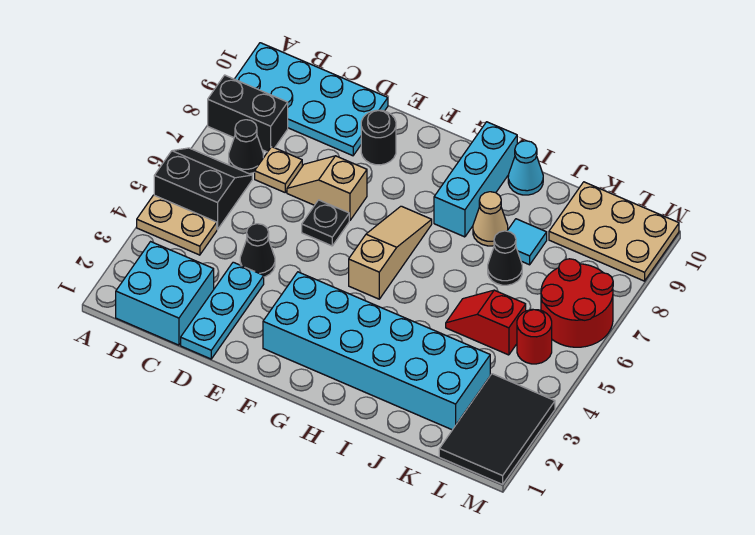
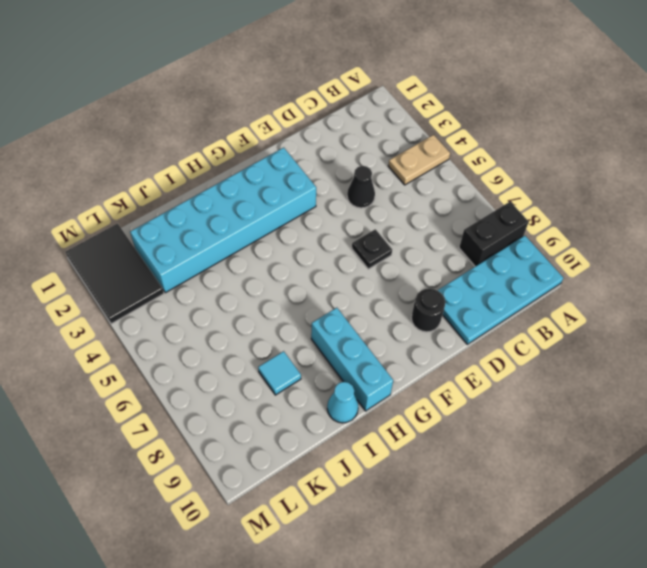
none -> black 2x2 slope [154,148,252,230]
none -> cyan 2x2 brick [116,242,214,345]
none -> black 1x1 cone [229,120,263,174]

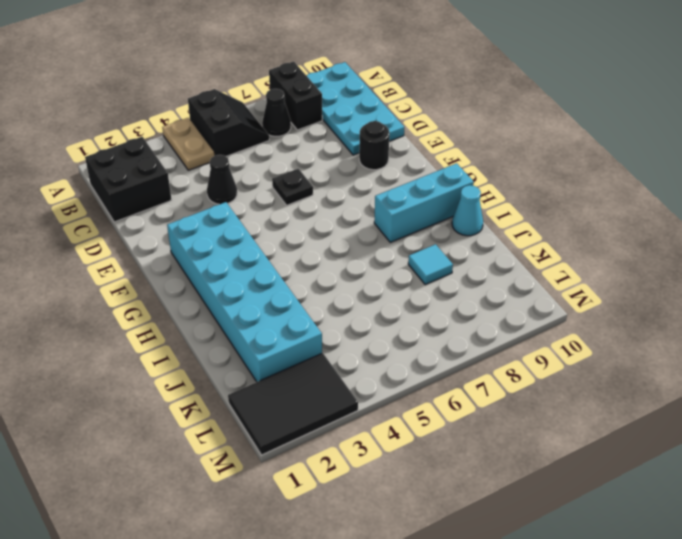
black 2x2 brick [85,137,171,222] -> cyan 2x2 brick [116,242,214,345]
none -> tan 1x1 plate [255,147,302,192]
none -> cyan 1x3 plate [181,262,264,359]
none -> tan 1x2 slope [287,156,367,220]

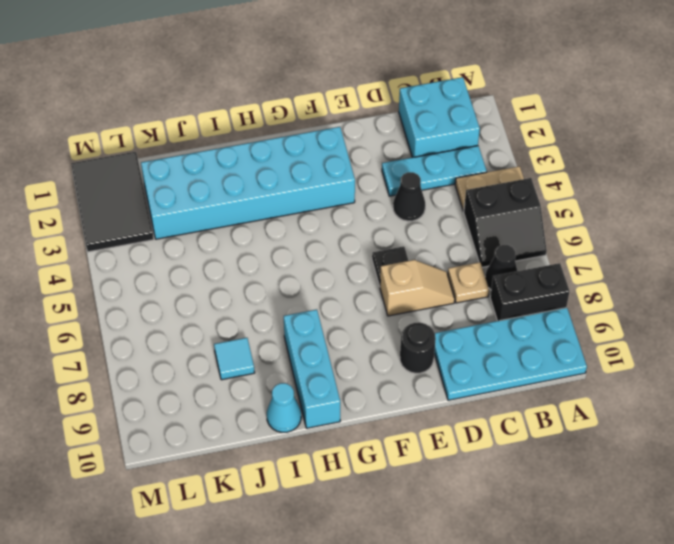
cyan 1x3 plate [382,146,487,196] -> cyan 1x3 plate turned to [181,262,264,359]
none -> tan 1x3 slope [349,206,432,299]
none -> tan 1x1 cone [473,192,508,246]
none -> red 1x2 slope [446,290,526,355]

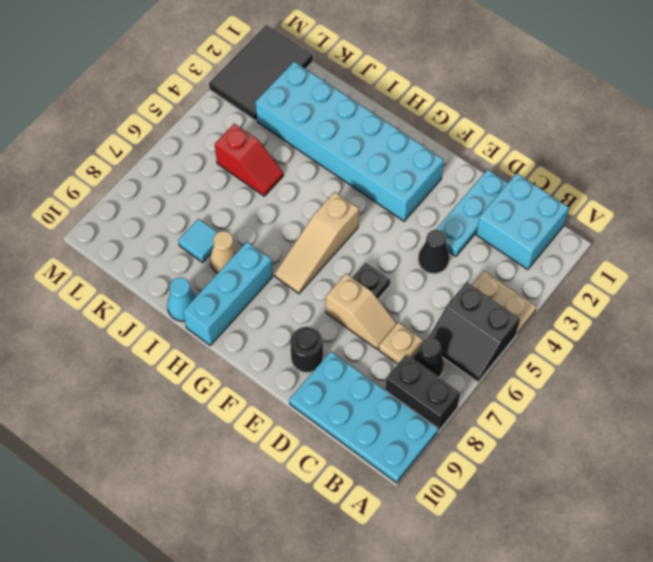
none -> black 1x1 cone [488,231,522,285]
none -> tan 2x3 plate [549,182,679,281]
none -> red 1x1 round brick [517,309,552,364]

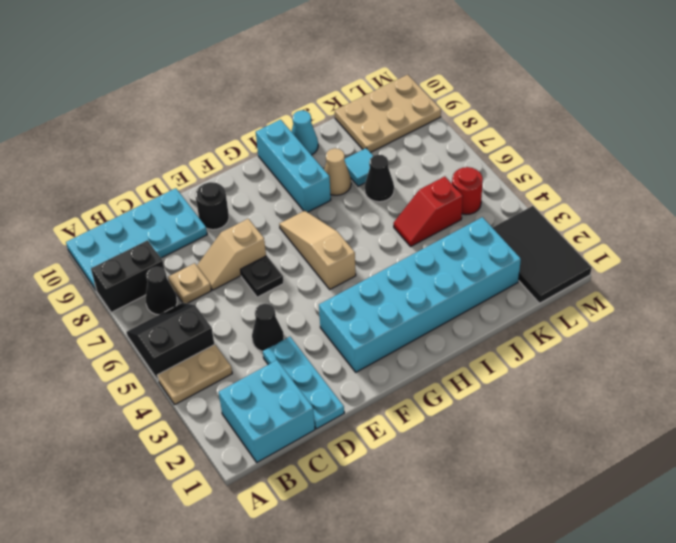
none -> red 2x2 round brick [541,259,613,347]

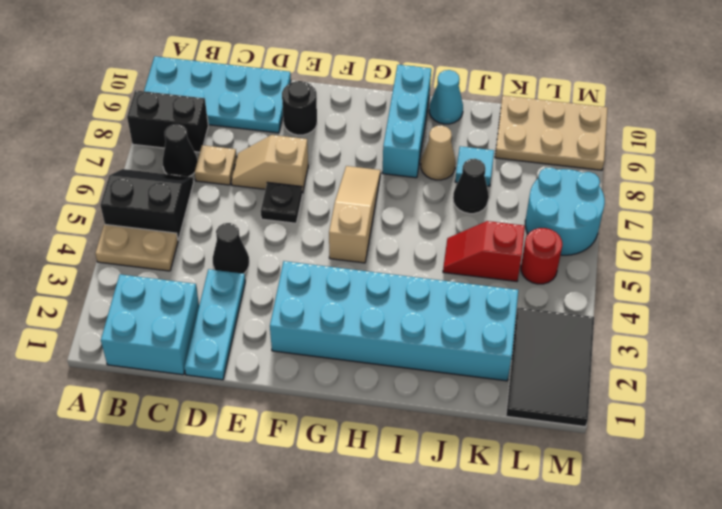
cyan 2x2 round brick [525,168,605,255] -> red 2x2 round brick [541,259,613,347]

